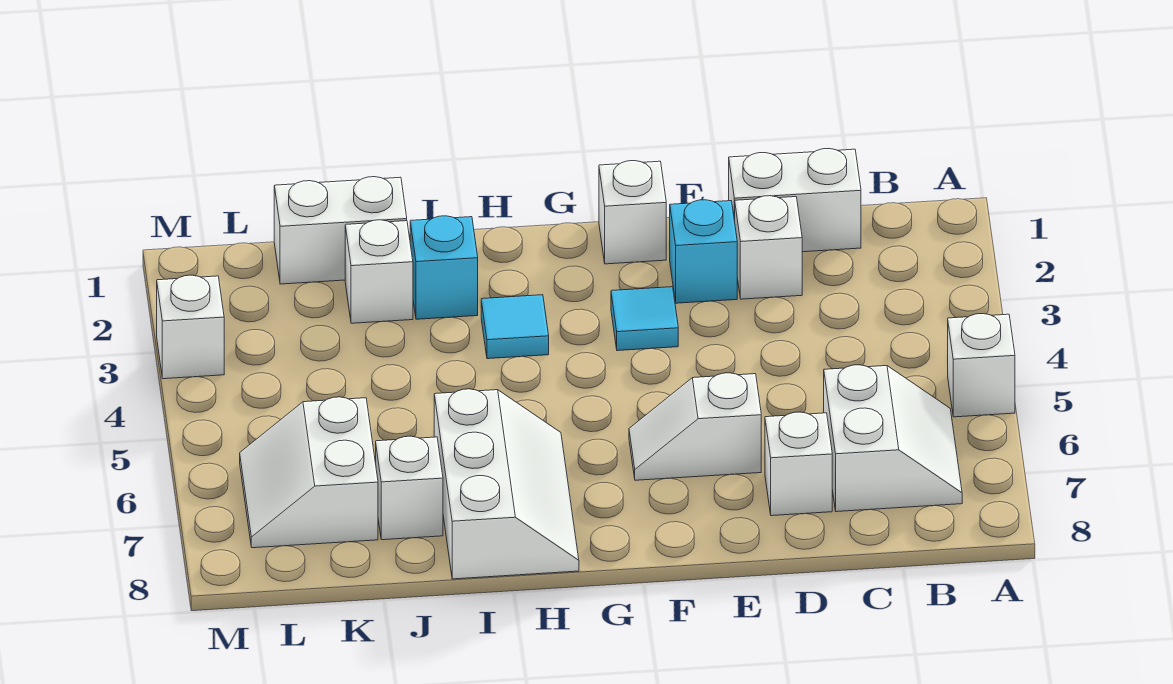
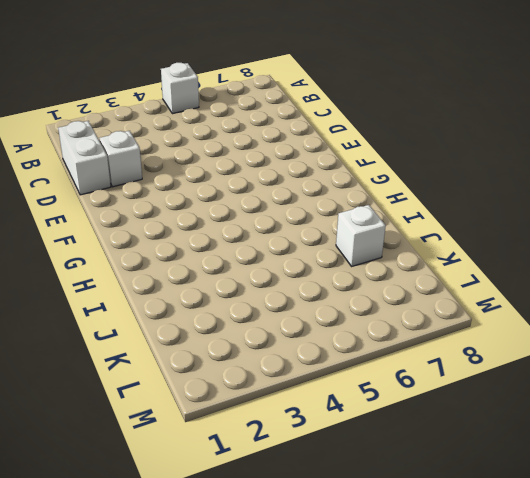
none -> white 2x2 slope [824,365,962,512]
none -> white 1x1 brick [765,412,832,516]
none -> cyan 1x1 brick [670,200,737,303]

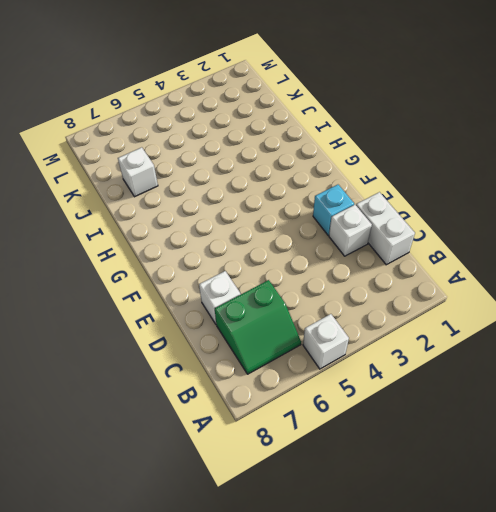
green 2x2 slope [215,280,301,374] -> white 2x2 slope [824,365,962,512]
none -> white 1x2 slope [629,373,761,480]
none -> white 1x1 brick [599,161,666,264]
none -> cyan 1x1 tile [611,287,678,351]

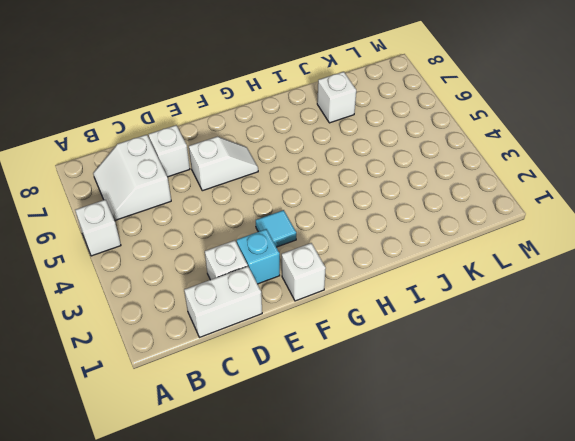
none -> cyan 1x1 tile [481,295,549,359]
none -> white 2x3 slope [434,389,579,579]
none -> cyan 1x1 brick [410,216,478,319]

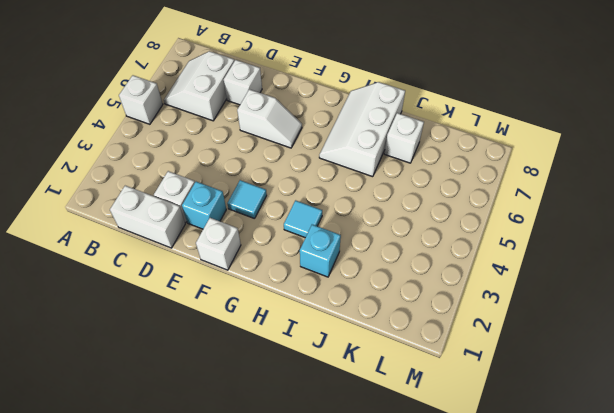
none -> white 1x2 brick [274,177,407,284]
none -> white 1x1 brick [345,220,413,323]
none -> white 2x2 slope [240,397,378,548]

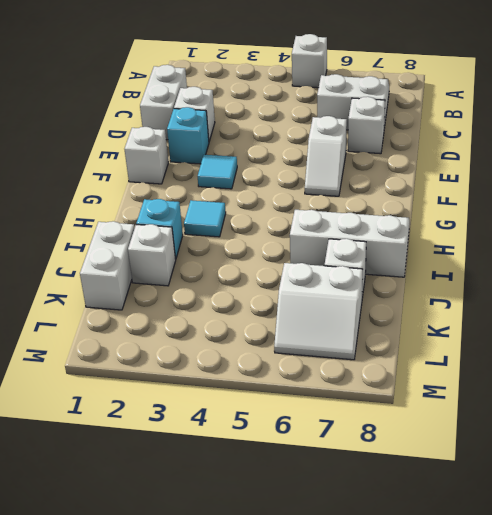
none -> white 1x1 brick [157,275,224,379]

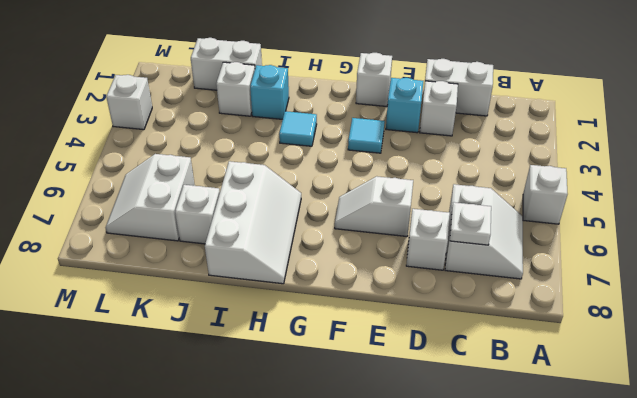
white 1x1 plate [450,202,491,245] -> none

